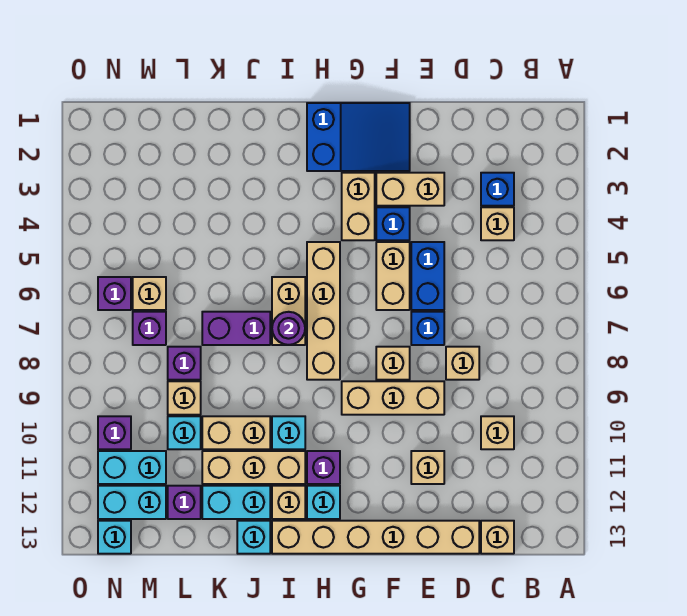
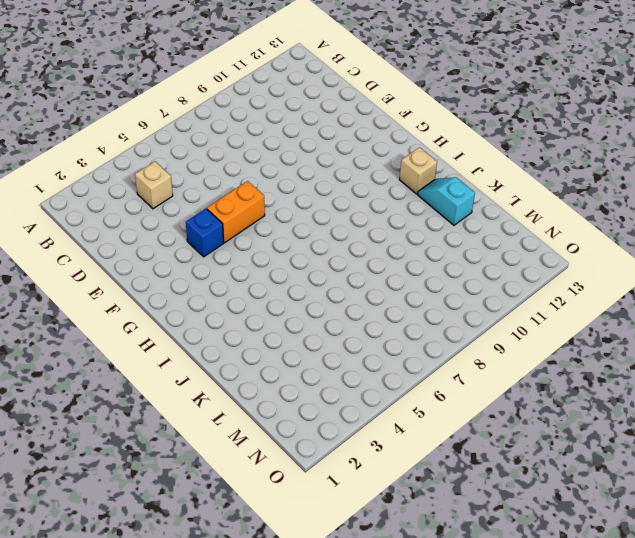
orange 1x2 brick [207,181,265,243] -> tan 1x2 brick [376,242,410,310]
cyan 1x2 slope [418,177,475,225] -> cyan 1x2 brick [202,486,270,519]
none -> blue 1x1 brick [481,173,514,206]
none -> tan 1x1 brick [481,416,514,449]
none -> tan 1x1 brick [481,521,514,554]
none -> tan 1x1 brick [446,347,479,380]

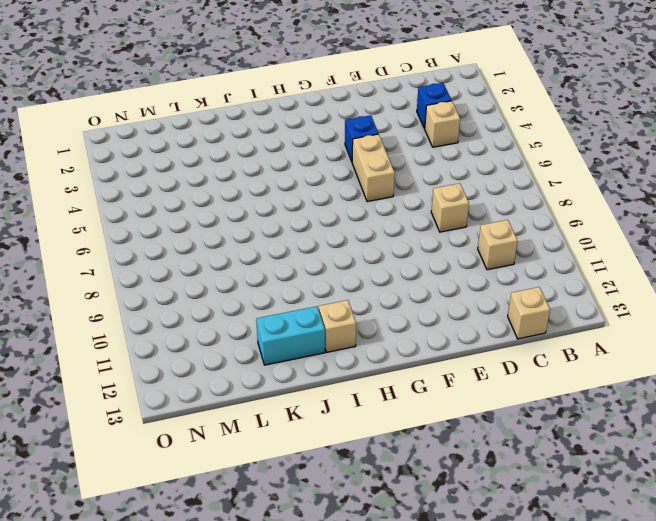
none -> tan 1x6 brick [272,521,479,554]
none -> tan 1x2 brick [376,173,444,206]
none -> blue 1x2 brick [411,242,444,310]
none -> blue 1x1 brick [411,312,444,345]

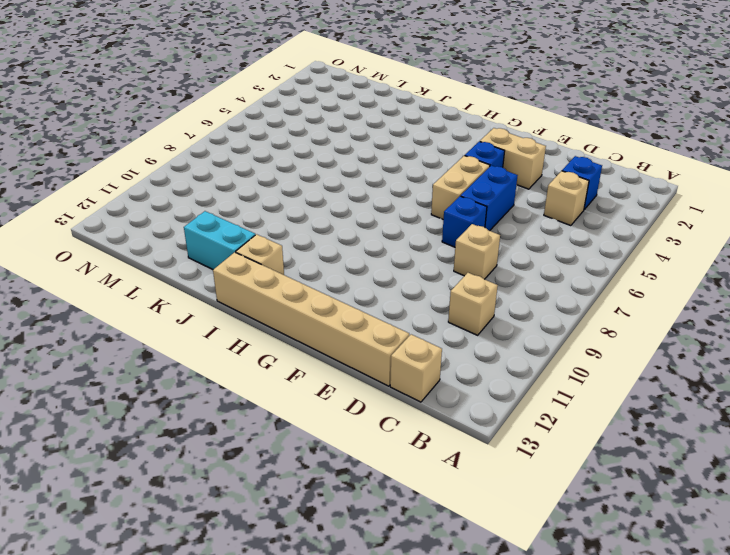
none -> tan 1x3 brick [342,381,444,415]
none -> tan 1x1 brick [411,451,444,484]
none -> blue 2x3 slope [307,103,410,171]
none -> tan 1x1 brick [376,347,410,380]

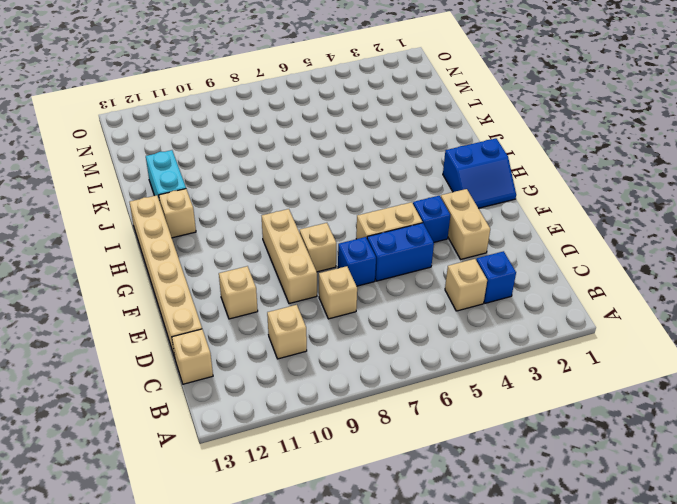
blue 2x2 slope [443,138,516,208] -> blue 2x3 slope [307,103,410,171]
none -> tan 1x2 brick [342,173,375,240]
none -> tan 1x4 brick [307,242,340,380]
none -> purple 1x1 brick [307,451,340,484]
none -> cyan 1x1 brick [307,486,340,519]

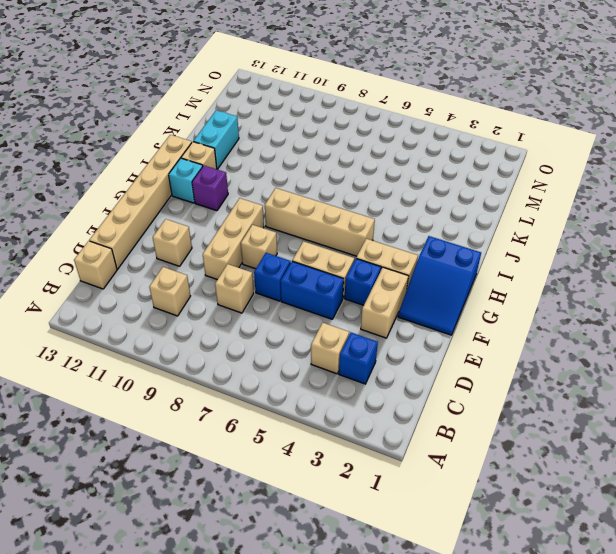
none -> tan 1x2 brick [272,277,305,345]
none -> cyan 1x1 brick [272,416,305,449]
none -> tan 1x3 brick [202,451,305,484]
none -> purple 1x2 brick [202,312,270,345]

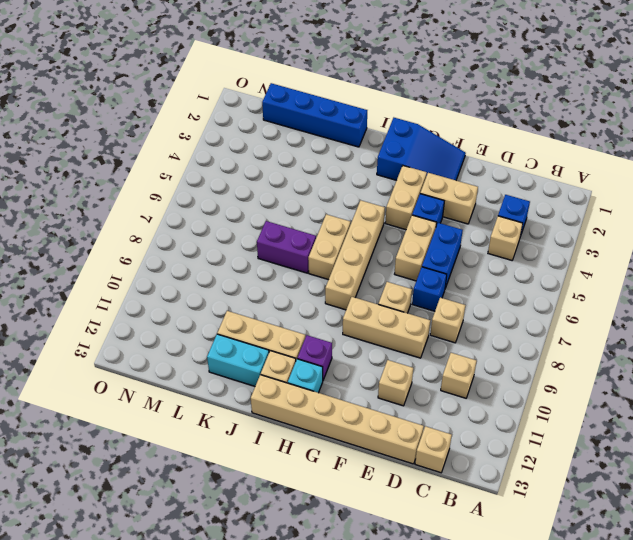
blue 1x4 brick [262,83,367,147] -> none
none -> cyan 1x1 brick [272,416,305,449]
none -> tan 1x2 brick [202,416,270,449]
none -> cyan 1x1 brick [237,521,270,554]
none -> purple 1x1 brick [168,347,201,380]

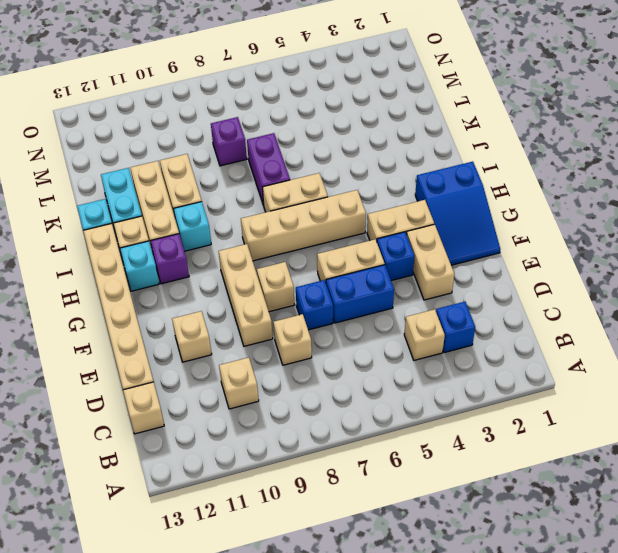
none -> tan 1x1 brick [168,381,201,415]
none -> cyan 1x1 brick [168,416,201,449]
none -> purple 1x1 brick [168,486,201,519]
none -> tan 1x1 brick [133,277,166,310]

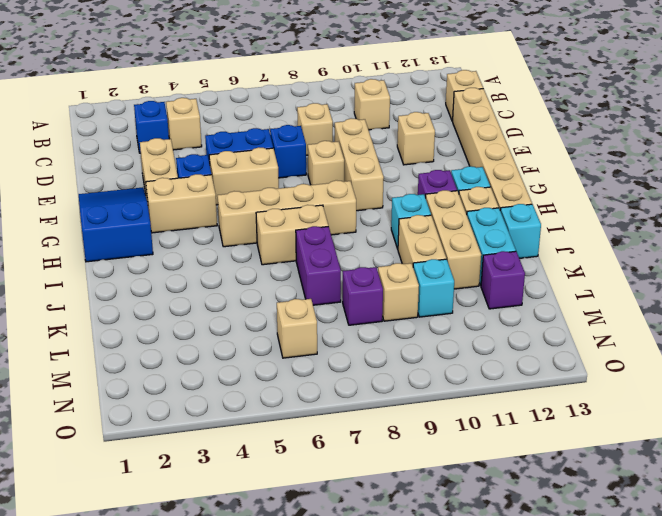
none -> purple 1x1 brick [133,312,166,345]
none -> cyan 1x2 brick [98,451,166,484]
none -> cyan 1x2 brick [98,486,166,519]
none -> purple 1x1 brick [98,277,131,310]

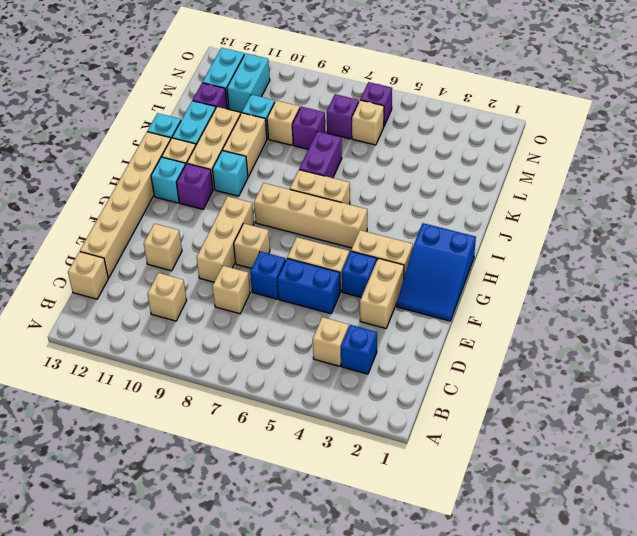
none -> purple 1x1 brick [98,416,131,449]
none -> cyan 1x1 brick [98,521,131,554]
none -> purple 1x1 round brick [272,312,305,345]

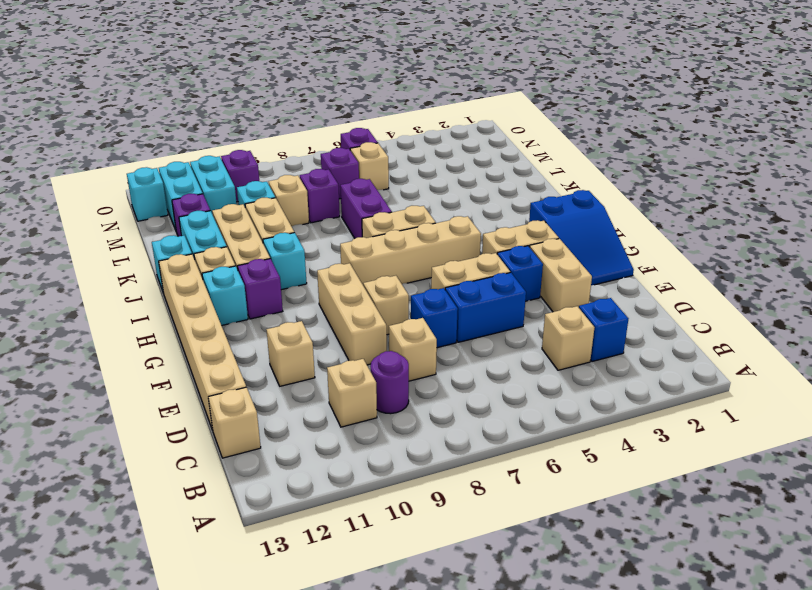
purple 1x1 round brick [371,351,409,414] -> purple 1x1 round brick moved to [272,312,305,345]

